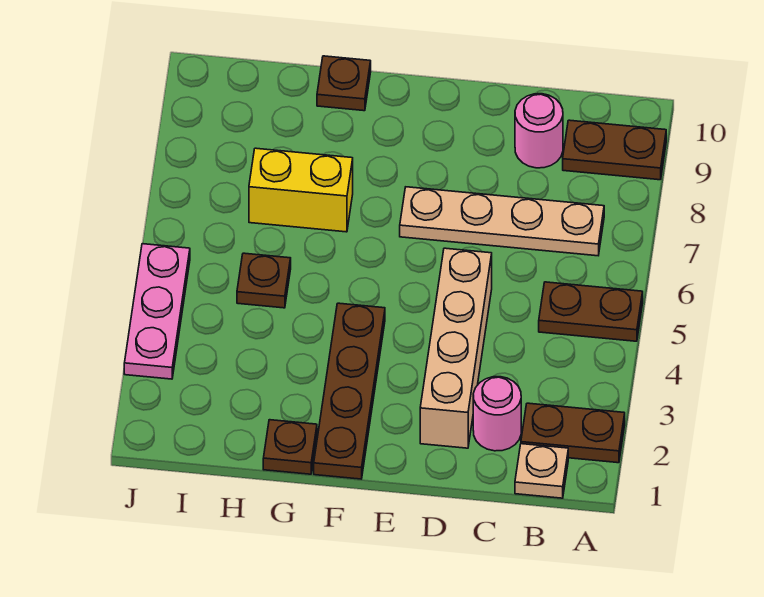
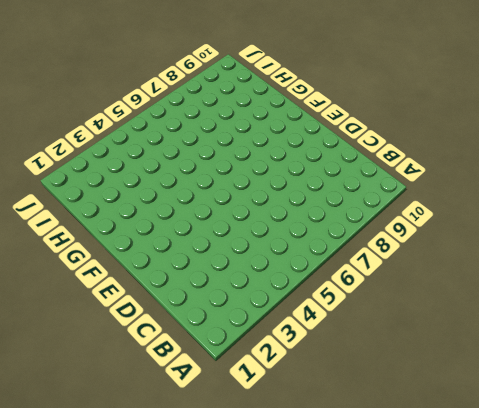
none -> brown 1x2 plate [521,403,625,463]
none -> brown 1x2 plate [539,282,643,341]
none -> brown 1x2 plate [563,120,666,180]

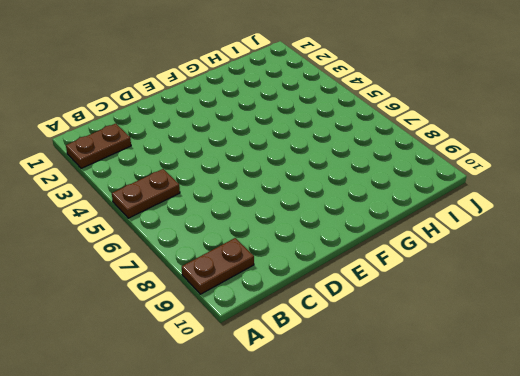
none -> tan 1x1 plate [515,444,568,498]
none -> tan 1x4 plate [400,187,604,256]
none -> pink 1x1 round brick [473,377,521,451]

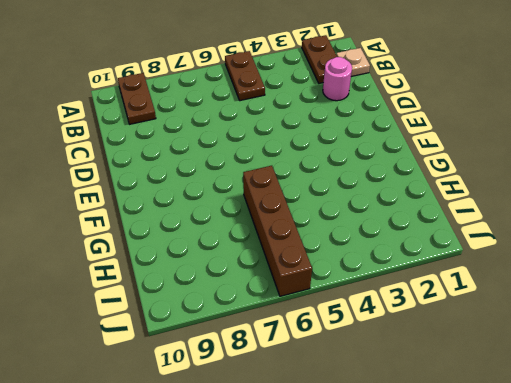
brown 1x4 brick [243,166,312,296] -> none
none -> tan 1x4 plate [400,187,604,256]
none -> pink 1x1 round brick [515,94,563,168]
none -> tan 1x4 brick [420,248,492,448]

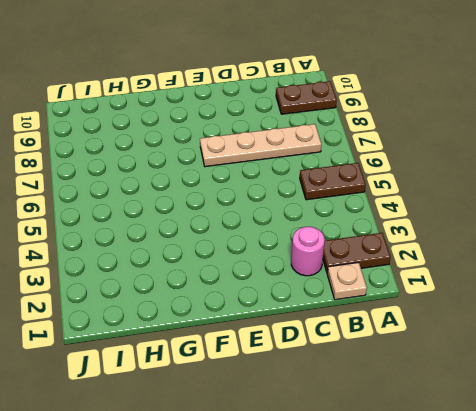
none -> pink 1x1 round brick [515,94,563,168]
none -> tan 1x4 brick [420,248,492,448]
none -> brown 1x4 plate [314,303,385,479]

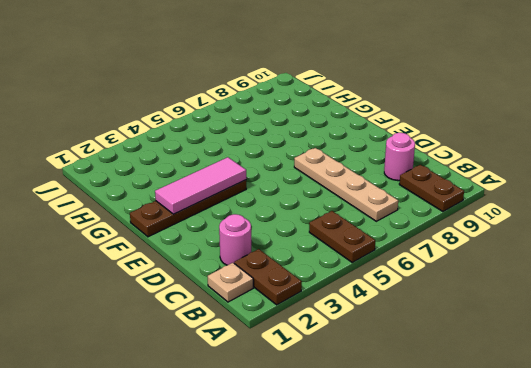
pink 1x3 tile [155,157,246,214] -> none
none -> tan 1x4 brick [420,248,492,448]
none -> brown 1x1 plate [263,420,317,474]
none -> yellow 1x2 brick [249,148,353,232]

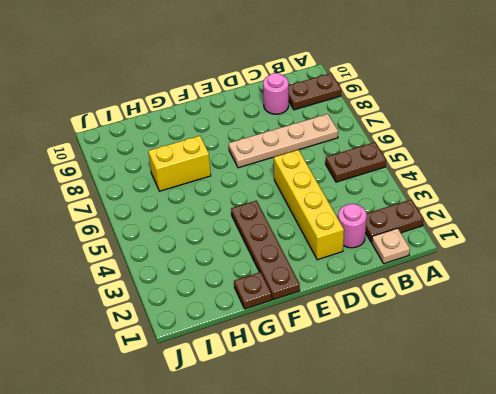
yellow 1x4 brick [274,150,344,260] -> tan 1x4 brick [420,248,492,448]
none -> brown 1x1 plate [317,56,371,111]
none -> brown 1x1 plate [237,253,291,308]
none -> pink 1x3 plate [124,244,190,379]

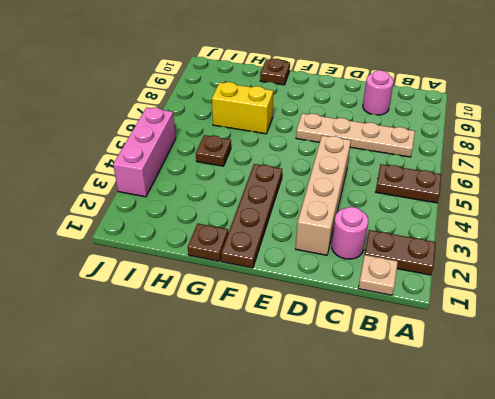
pink 1x3 brick [113,108,176,197] -> pink 1x3 plate [124,244,190,379]
none -> brown 1x2 plate [563,120,666,180]

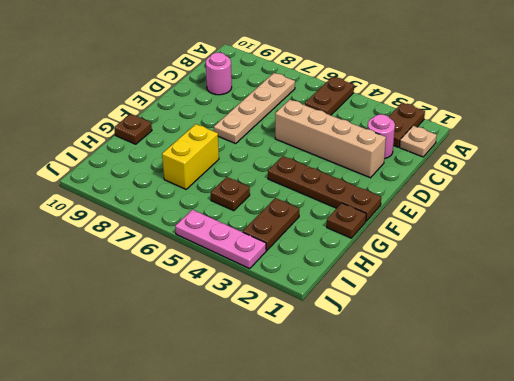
brown 1x2 plate [243,198,299,250] -> brown 1x2 plate moved to [563,120,666,180]

